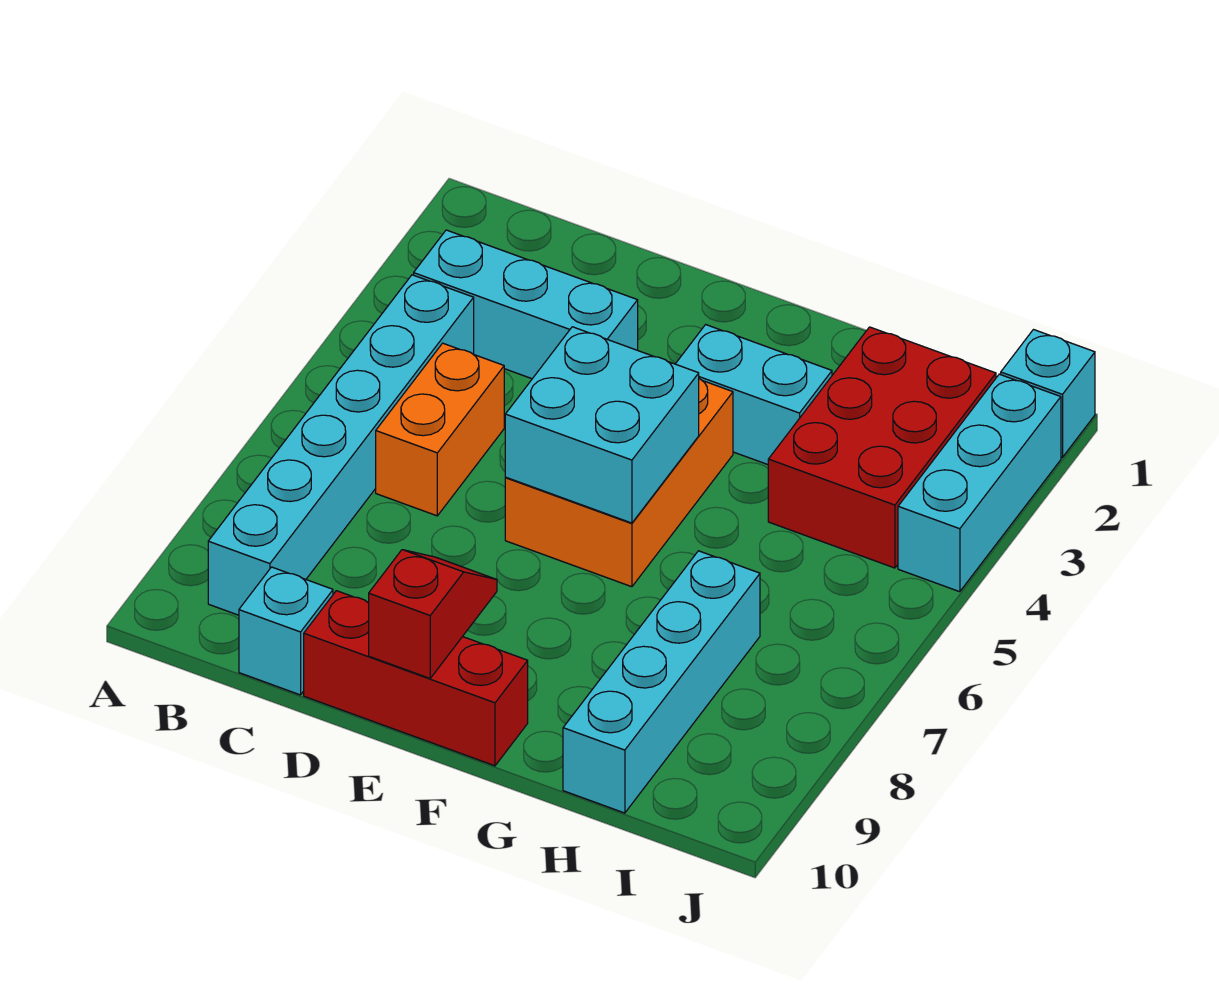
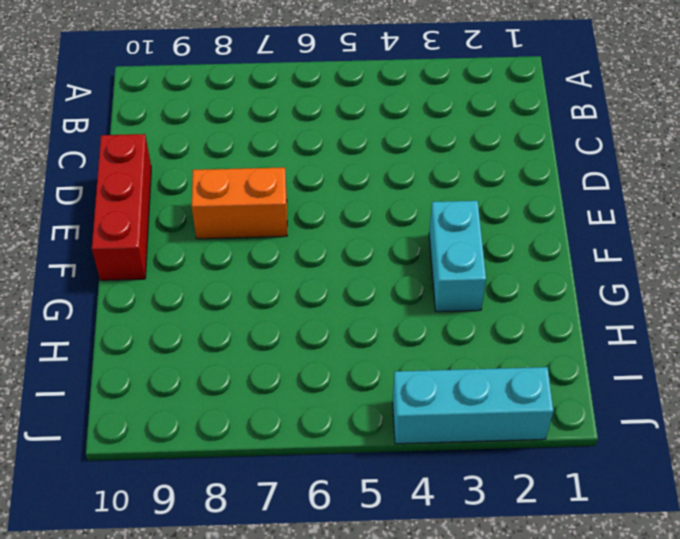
orange 1x2 brick [192,167,287,239] -> orange 1x2 brick moved to [376,343,504,516]
none -> cyan 1x3 brick [414,230,638,379]
none -> cyan 1x6 brick [208,275,474,615]
none -> cyan 1x1 brick [239,567,333,695]

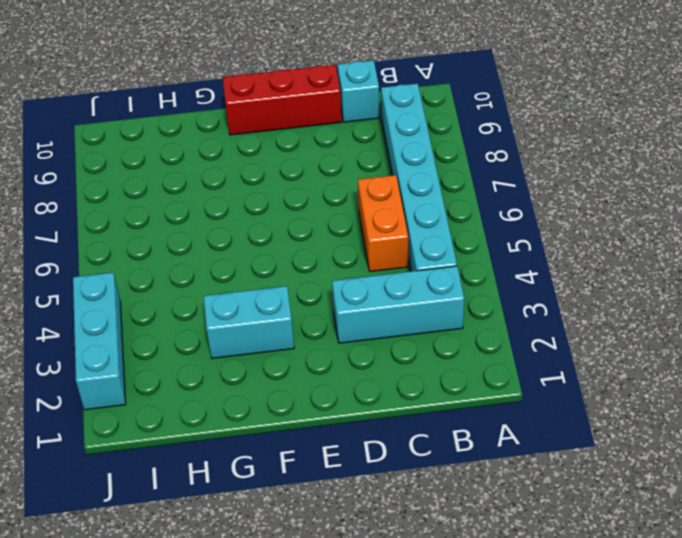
none -> orange 2x3 brick [505,379,733,587]
none -> red 2x3 brick [768,327,996,568]
none -> cyan 1x4 brick [563,551,760,813]

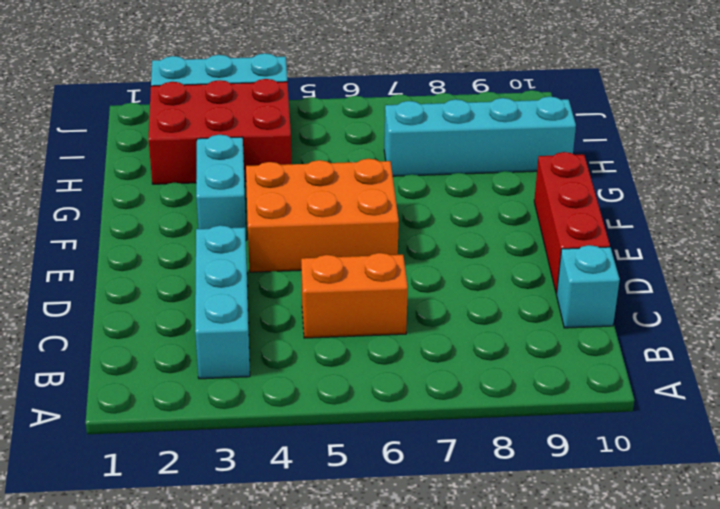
none -> cyan 1x6 brick [208,275,474,615]
none -> cyan 1x1 brick [1001,330,1095,457]
none -> cyan 2x2 brick [505,327,699,523]

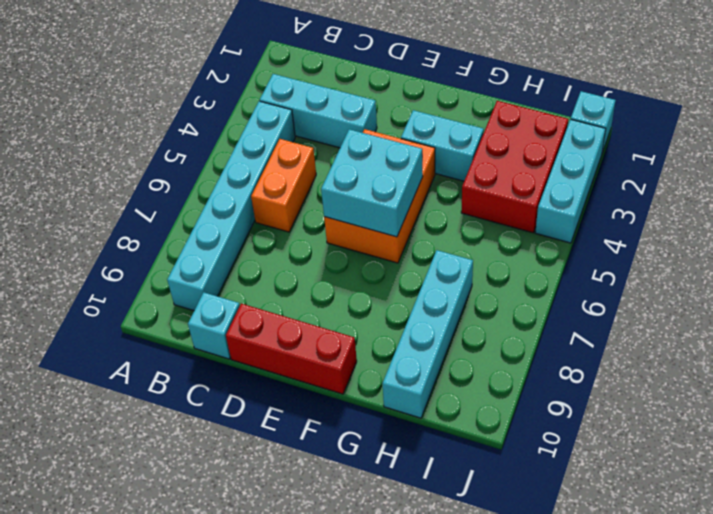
none -> red 1x2 slope [369,550,497,678]

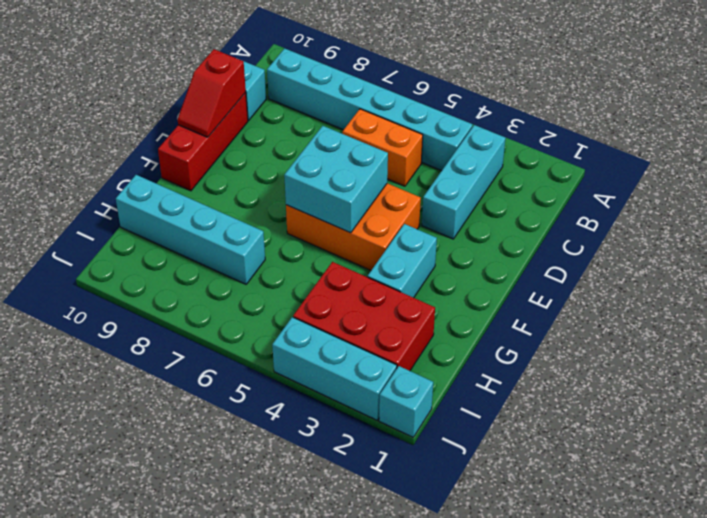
red 1x2 slope [178,49,246,137] -> red 1x2 slope turned to [369,550,497,678]

